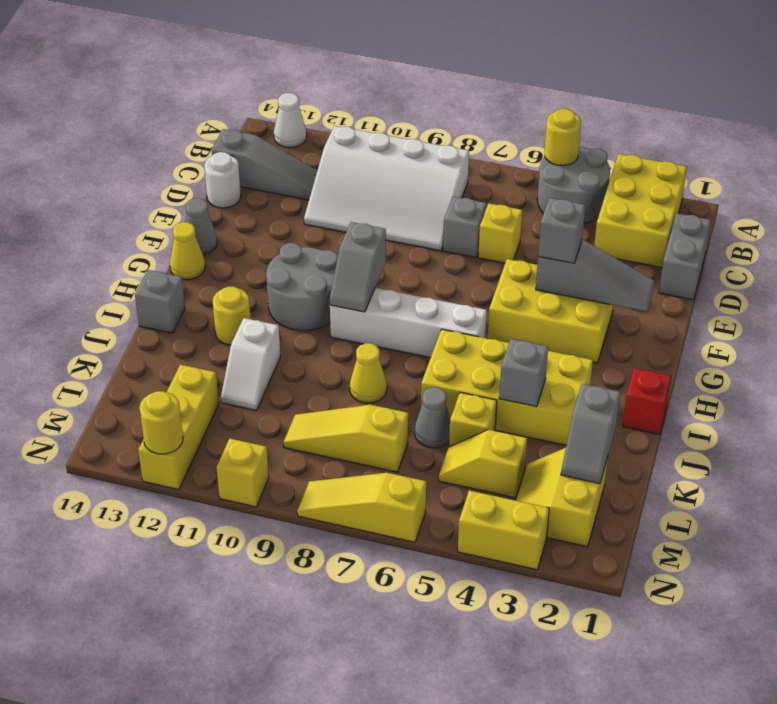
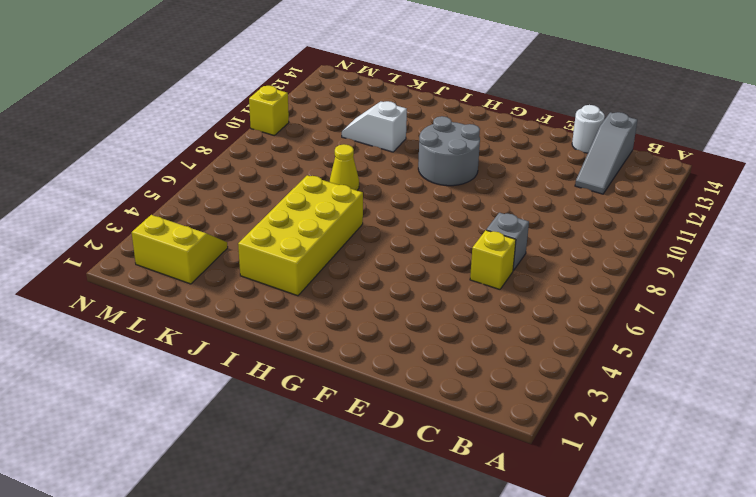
none -> yellow 2x3 brick [594,154,687,268]
none -> grey 2x2 round brick [537,147,610,224]
none -> white 1x1 cone [274,93,307,148]
none -> white 3x4 slope [304,126,469,251]

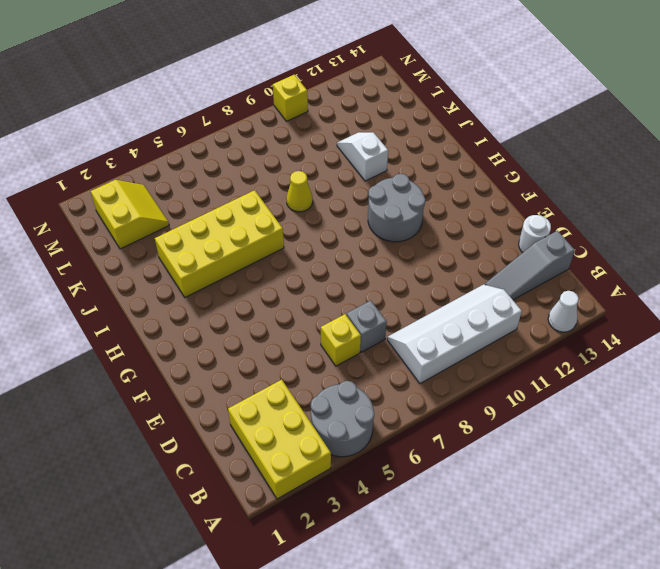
white 2x4 slope [387,284,522,384] -> white 3x4 slope [304,126,469,251]
none -> grey 1x2 brick [659,213,711,300]
none -> yellow 2x3 brick [488,259,613,363]
none -> grey 1x1 cone [185,198,217,255]
none -> yellow 1x1 cone [170,222,205,280]

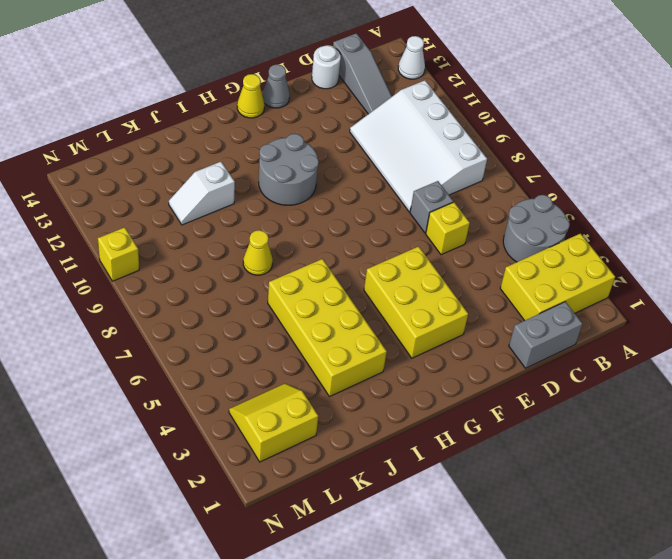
none -> white 1x4 brick [330,288,487,358]
none -> red 1x1 brick [623,368,671,434]
none -> yellow 1x1 round brick [213,287,251,345]
none -> grey 1x1 brick [135,270,185,333]

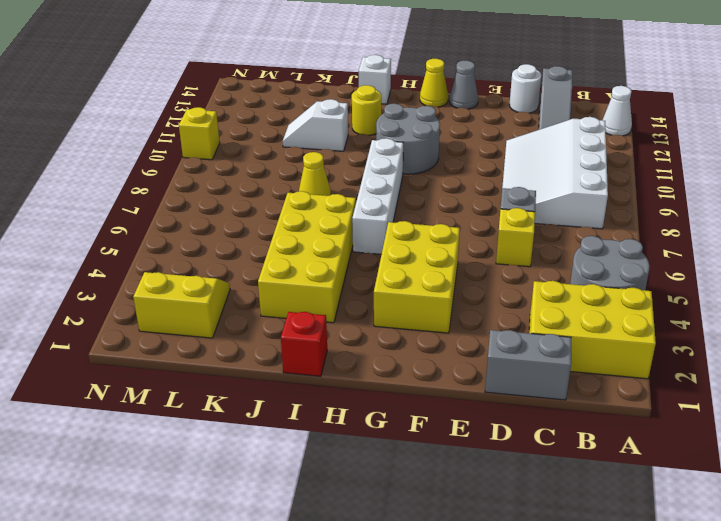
white 1x1 brick [359,55,391,104] -> grey 1x1 brick [135,270,185,333]
none -> yellow 1x1 brick [449,393,497,447]
none -> grey 1x1 cone [415,387,450,448]
none -> yellow 1x2 slope [439,430,527,498]
none -> yellow 1x3 slope [283,405,408,472]

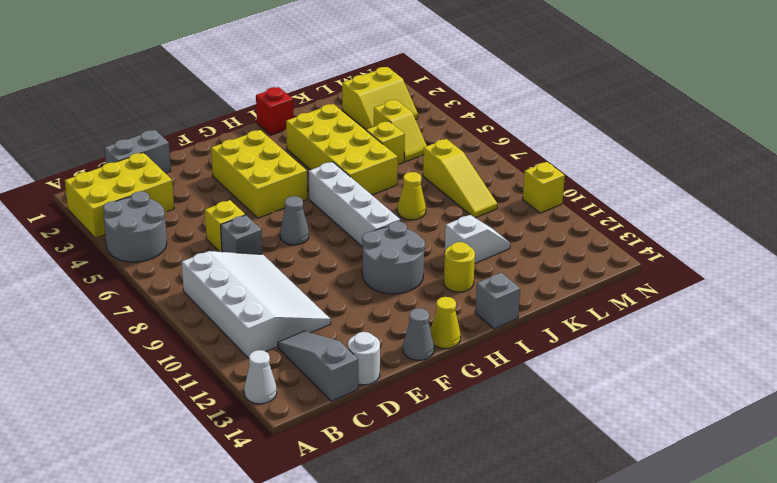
grey 1x1 cone [280,196,309,245] -> grey 1x1 cone moved to [415,387,450,448]
none -> yellow 1x3 brick [138,365,219,490]
none -> yellow 1x2 brick [458,491,549,570]
none -> yellow 1x3 slope [297,473,426,542]
none -> yellow 1x1 round brick [544,109,581,166]

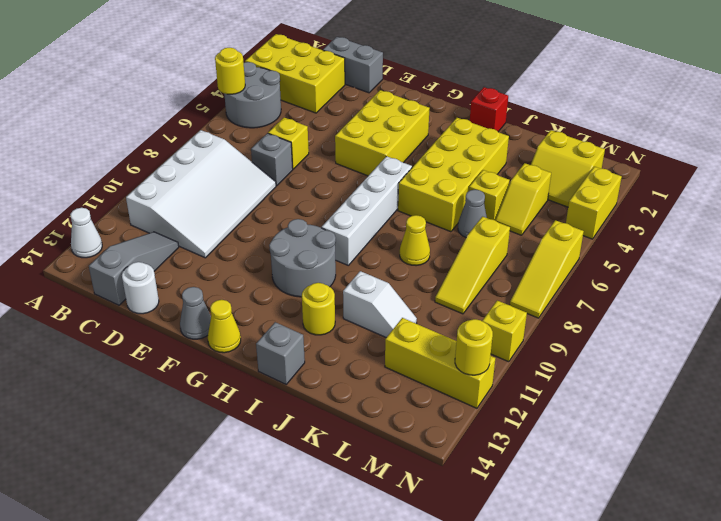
none -> grey 1x3 slope [536,239,655,312]
none -> grey 1x2 slope [330,222,386,312]
none -> grey 1x1 brick [499,339,548,407]
none -> grey 1x2 slope [561,384,620,483]

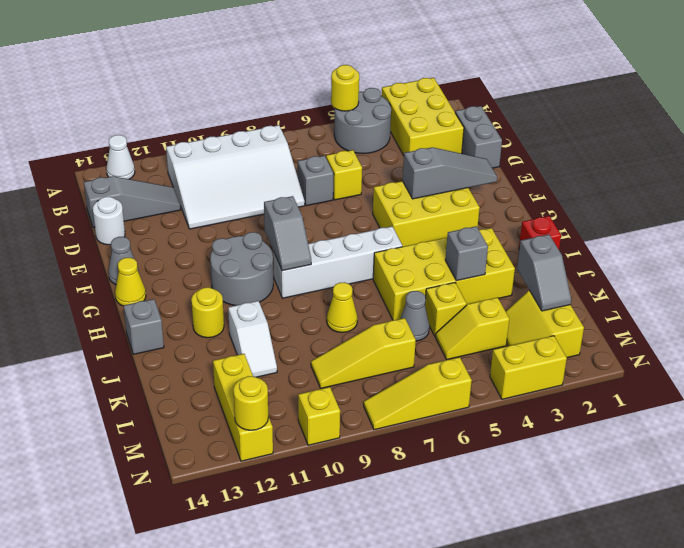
none -> grey 1x1 brick [538,198,585,263]

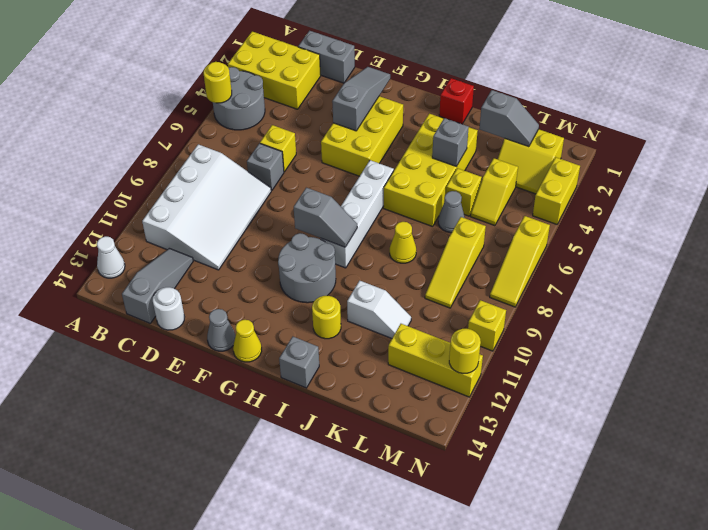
none -> grey 1x1 brick [538,198,585,263]

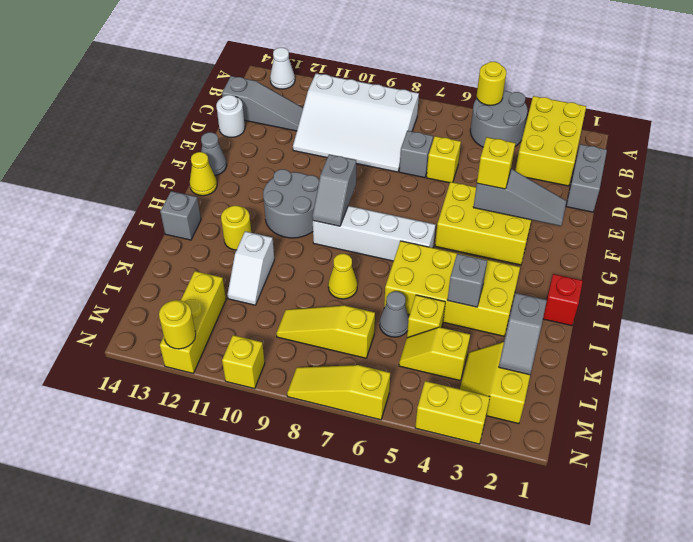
yellow 1x1 brick [477,137,515,189] -> grey 1x1 brick [538,198,585,263]

